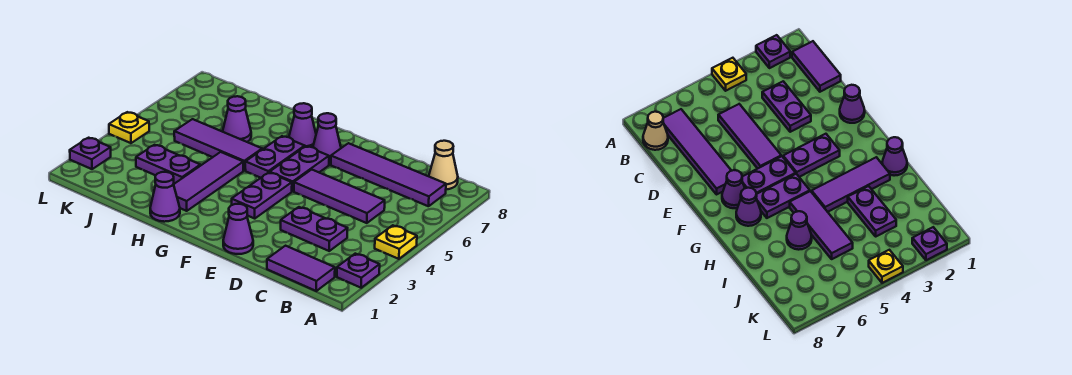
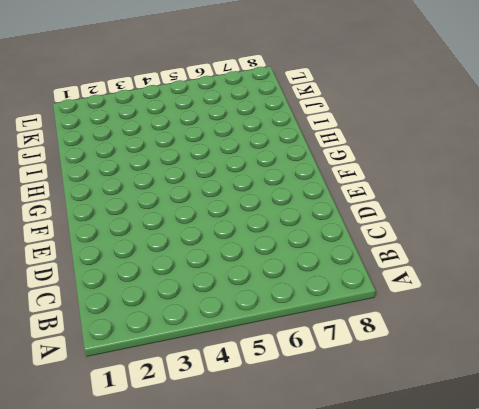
none -> purple 1x1 plate [337,254,380,288]
none -> yellow 1x1 plate [375,225,417,259]
none -> purple 1x2 tile [267,246,335,291]

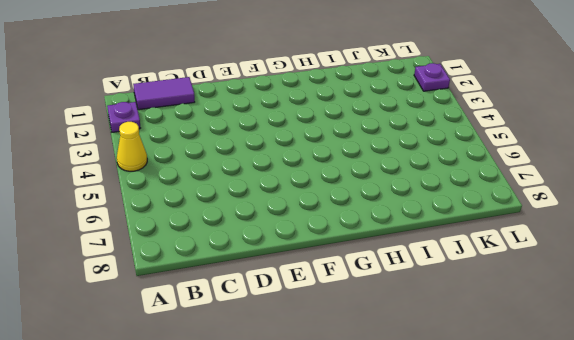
yellow 1x1 cone [117,122,147,171] -> yellow 1x1 plate [375,225,417,259]
none -> purple 1x4 tile [331,143,446,206]
none -> tan 1x1 cone [429,141,458,189]
none -> purple 1x2 plate [281,207,348,251]

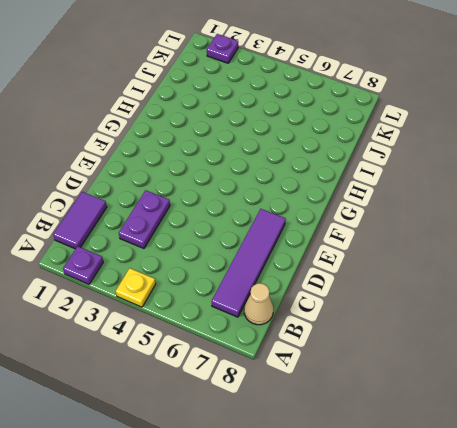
none -> purple 1x3 tile [294,170,385,223]
none -> purple 1x1 cone [223,204,253,254]
none -> purple 1x2 plate [232,172,292,218]

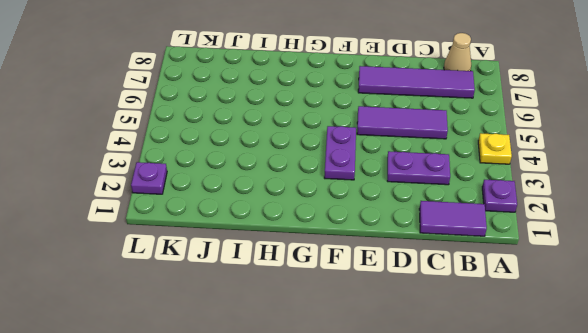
none -> purple 1x1 cone [223,204,253,254]
none -> purple 1x2 plate [270,146,329,191]
none -> purple 1x1 cone [313,113,341,162]

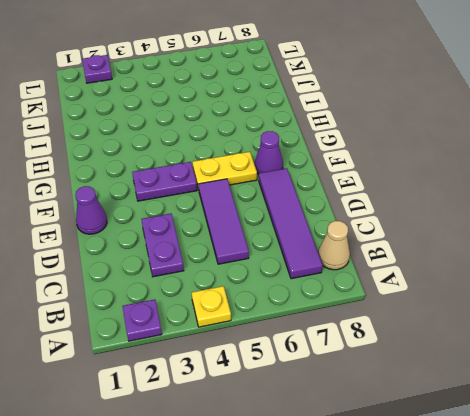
yellow 1x2 plate [193,152,257,190] -> purple 1x2 plate [270,146,329,191]
none -> purple 1x2 tile [267,246,335,291]
none -> purple 1x2 plate [245,136,305,178]
none -> purple 1x1 cone [289,103,316,147]

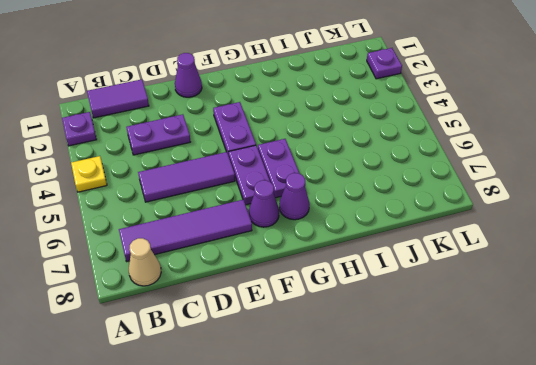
none -> purple 1x1 cone [150,172,180,222]
none -> purple 1x3 tile [174,152,243,211]
none -> purple 1x3 tile [174,119,262,171]

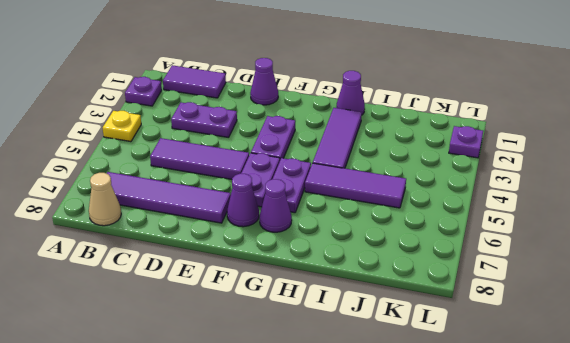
none -> purple 1x2 plate [136,145,200,184]
none -> purple 1x1 cone [223,96,251,142]
none -> yellow 1x1 plate [109,112,149,143]

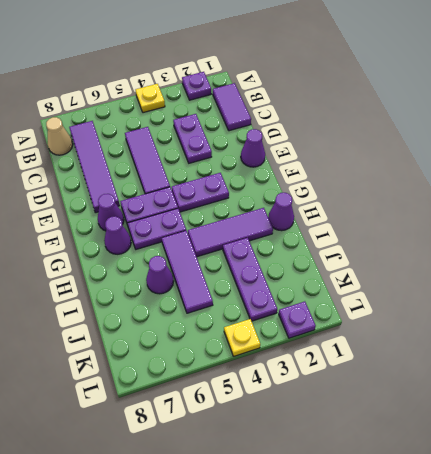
purple 1x3 plate [223,238,277,321] -> purple 1x2 plate [136,145,200,184]

